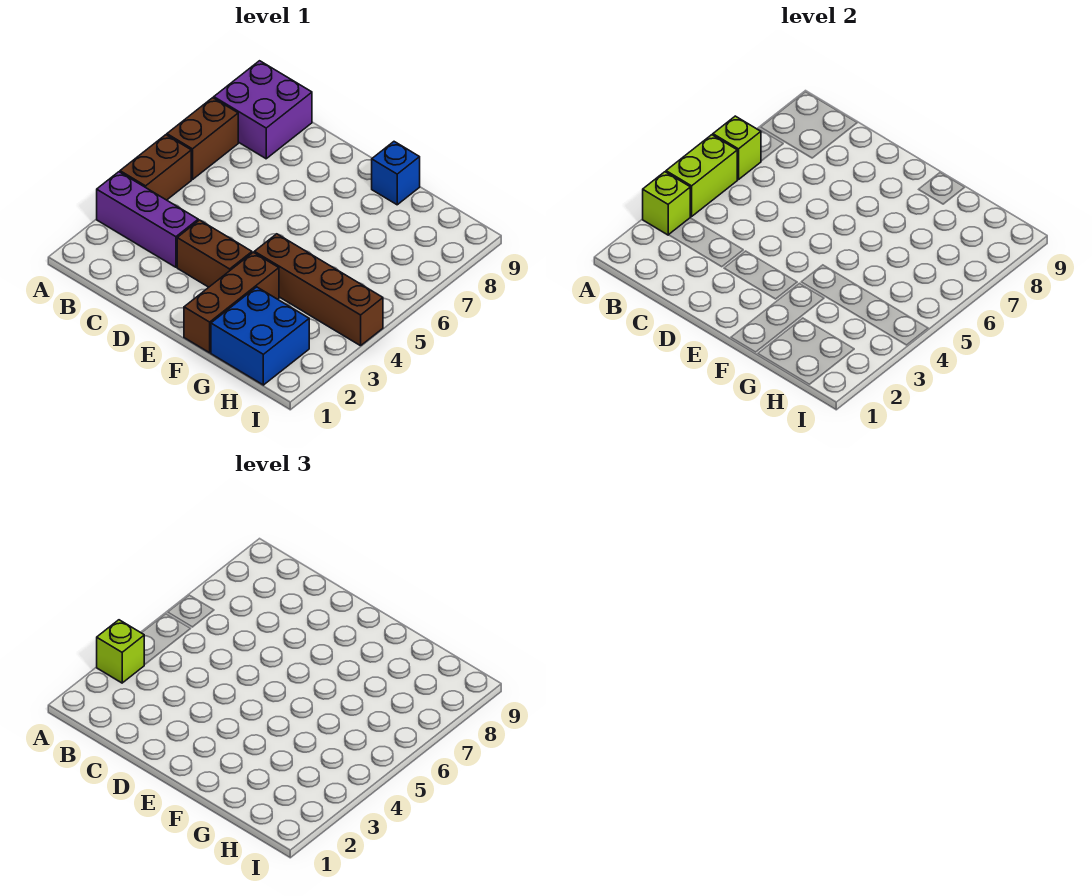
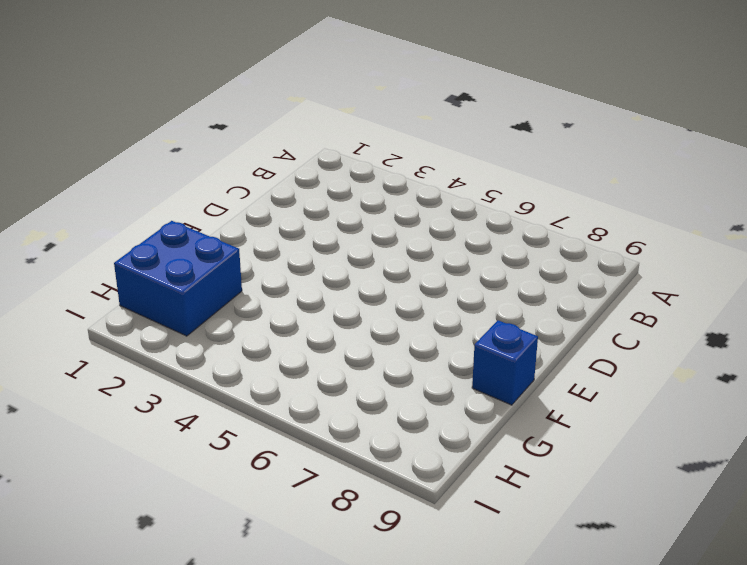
none -> purple 1x3 brick [97,172,199,267]
none -> brown 1x2 brick [120,135,191,200]
none -> brown 1x2 brick [167,98,238,180]

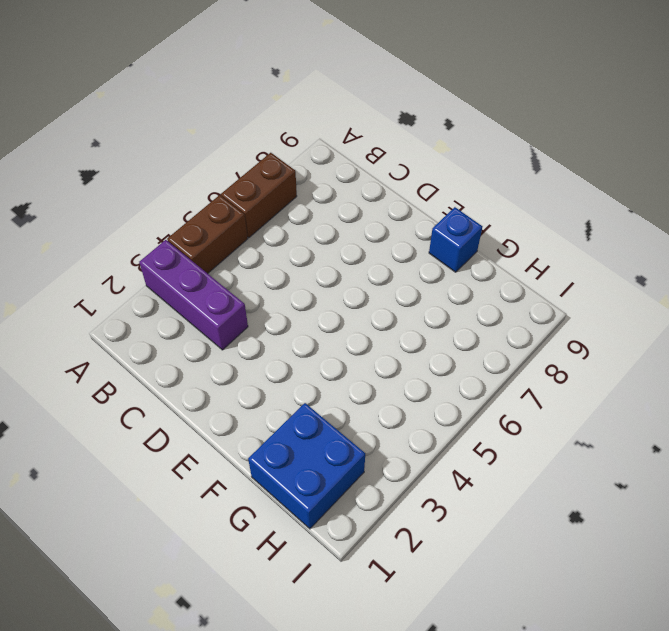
none -> purple 2x2 brick [214,61,312,159]
none -> brown 1x2 brick [177,220,252,287]
none -> brown 1x3 brick [184,252,279,353]

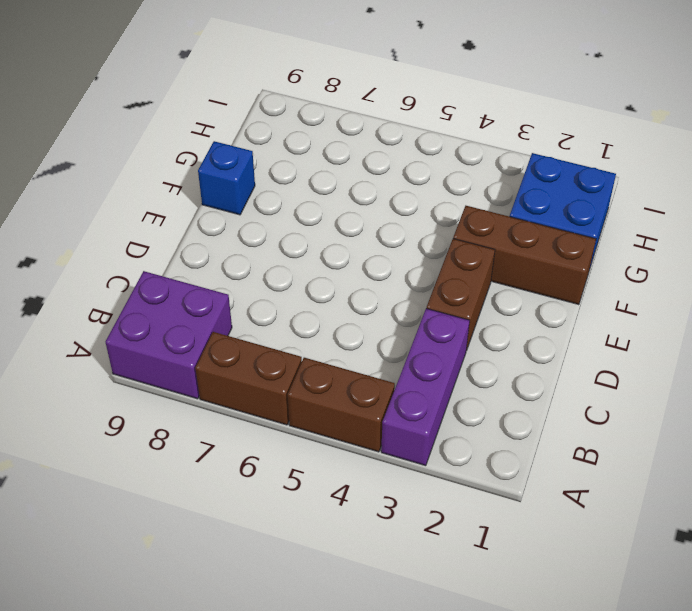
none -> brown 1x4 brick [254,234,383,346]
none -> lime 1x1 brick [643,172,690,235]
none -> lime 1x2 brick [666,135,737,217]

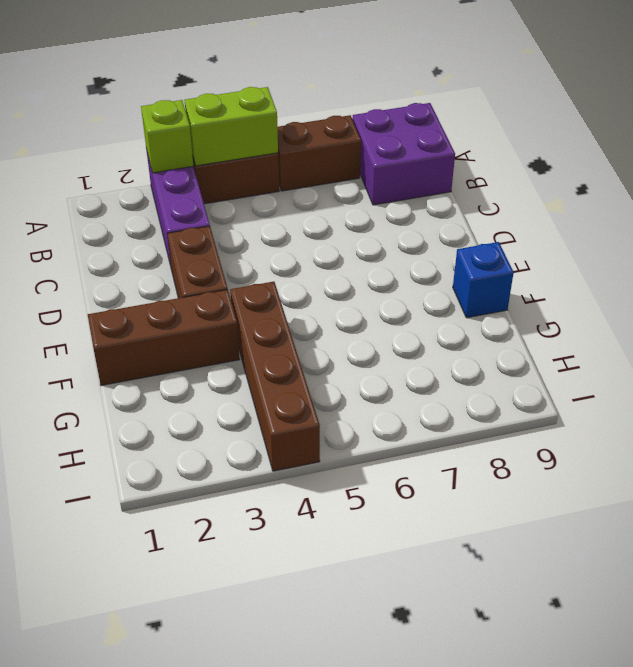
none -> blue 2x2 brick [211,287,309,385]
none -> lime 1x1 brick [713,116,761,180]
none -> lime 1x1 brick [97,620,144,683]

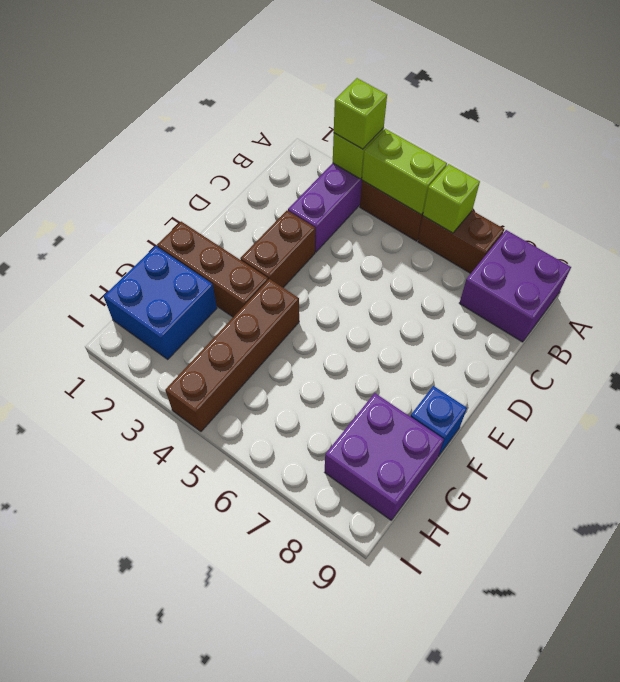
purple 2x2 brick [325,393,444,520] -> none

